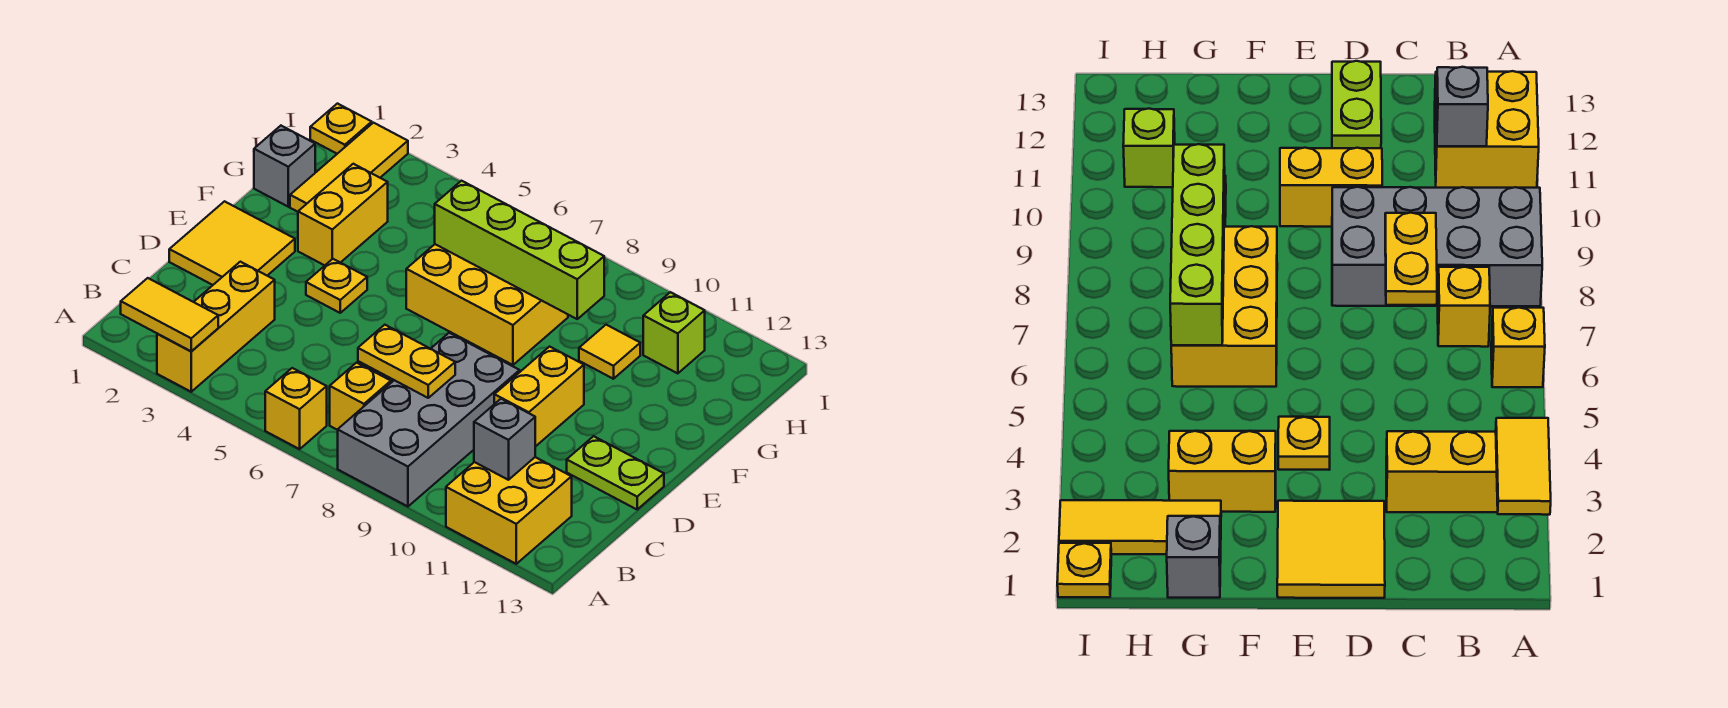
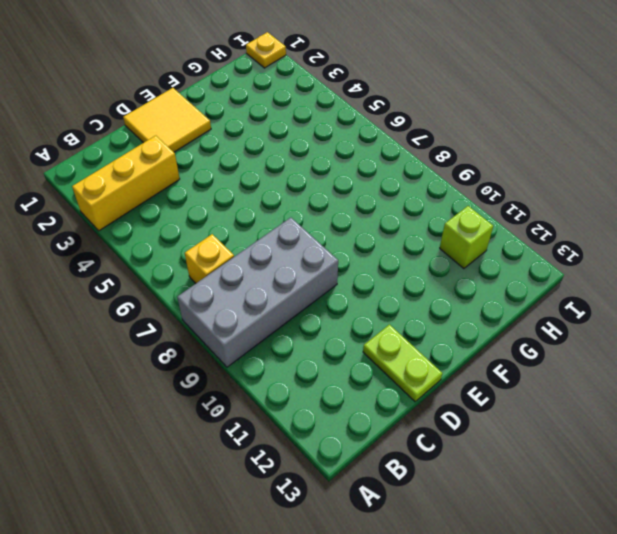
none -> yellow 1x1 brick [265,368,327,449]
none -> yellow 2x2 brick [446,457,572,564]
none -> yellow 1x2 brick [494,347,584,447]

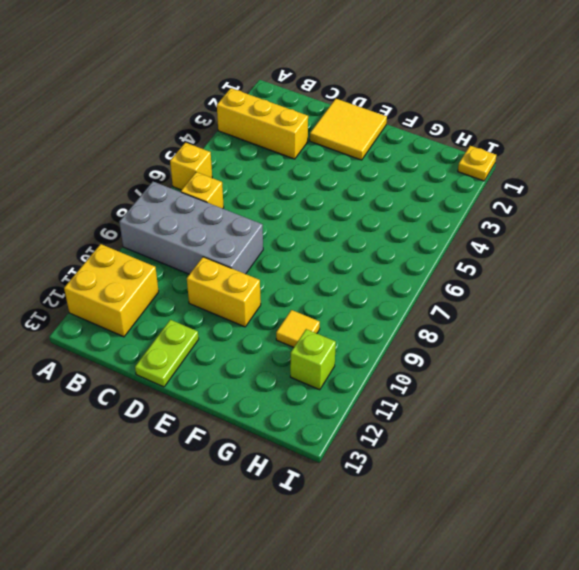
none -> yellow 1x1 plate [306,259,367,313]
none -> yellow 1x2 brick [298,164,388,265]
none -> yellow 2x3 brick [406,244,568,365]

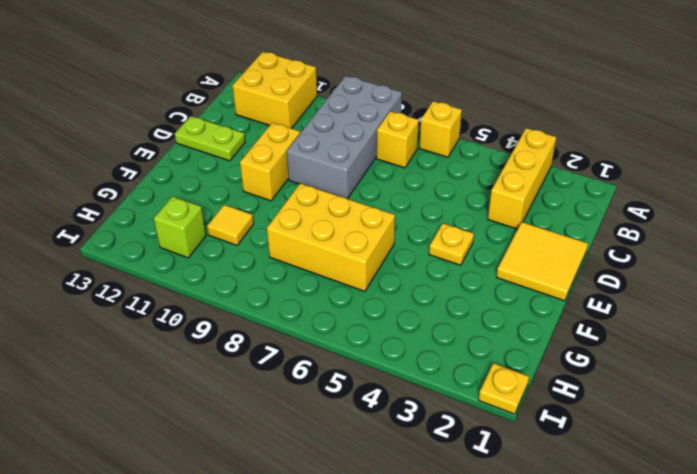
none -> yellow 1x2 brick [298,164,388,265]
none -> grey 1x1 brick [254,126,315,207]
none -> yellow 1x3 tile [290,123,408,212]

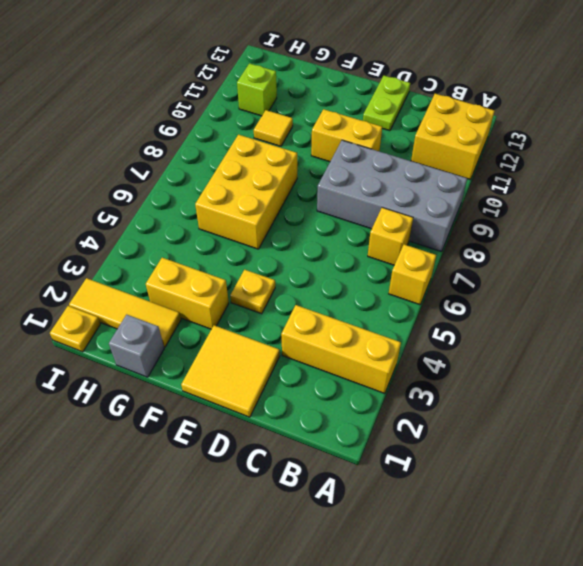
none -> yellow 1x2 tile [121,278,218,351]
none -> grey 1x1 brick [474,399,535,480]
none -> yellow 1x2 plate [358,325,455,398]

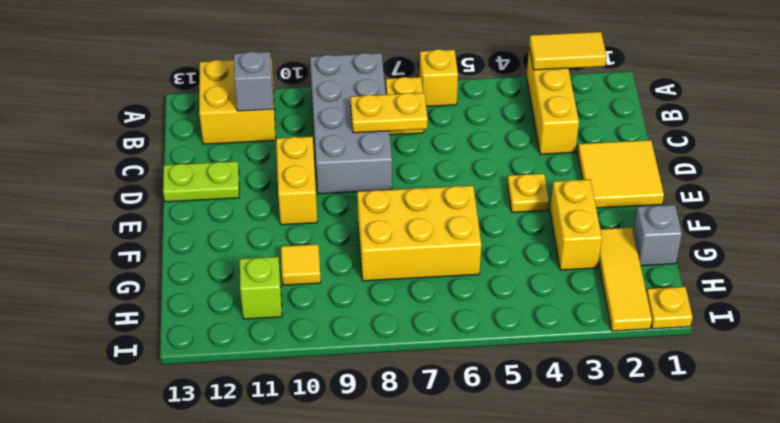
none -> lime 1x4 brick [435,181,604,319]

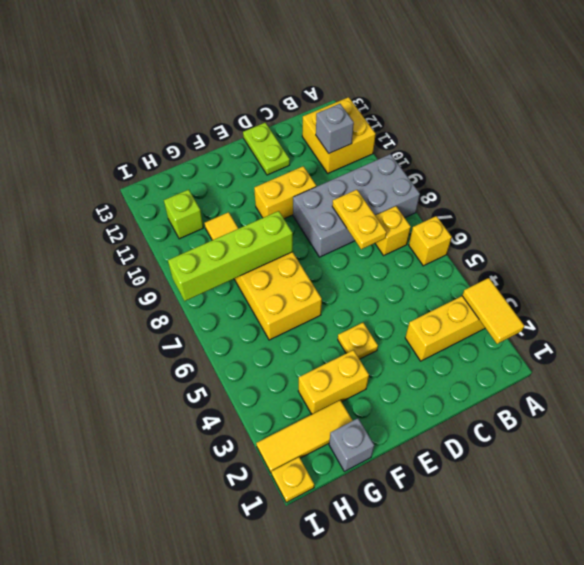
lime 1x4 brick [168,211,293,301] -> lime 1x4 brick turned to [435,181,604,319]
none -> yellow 2x2 tile [169,201,295,285]

